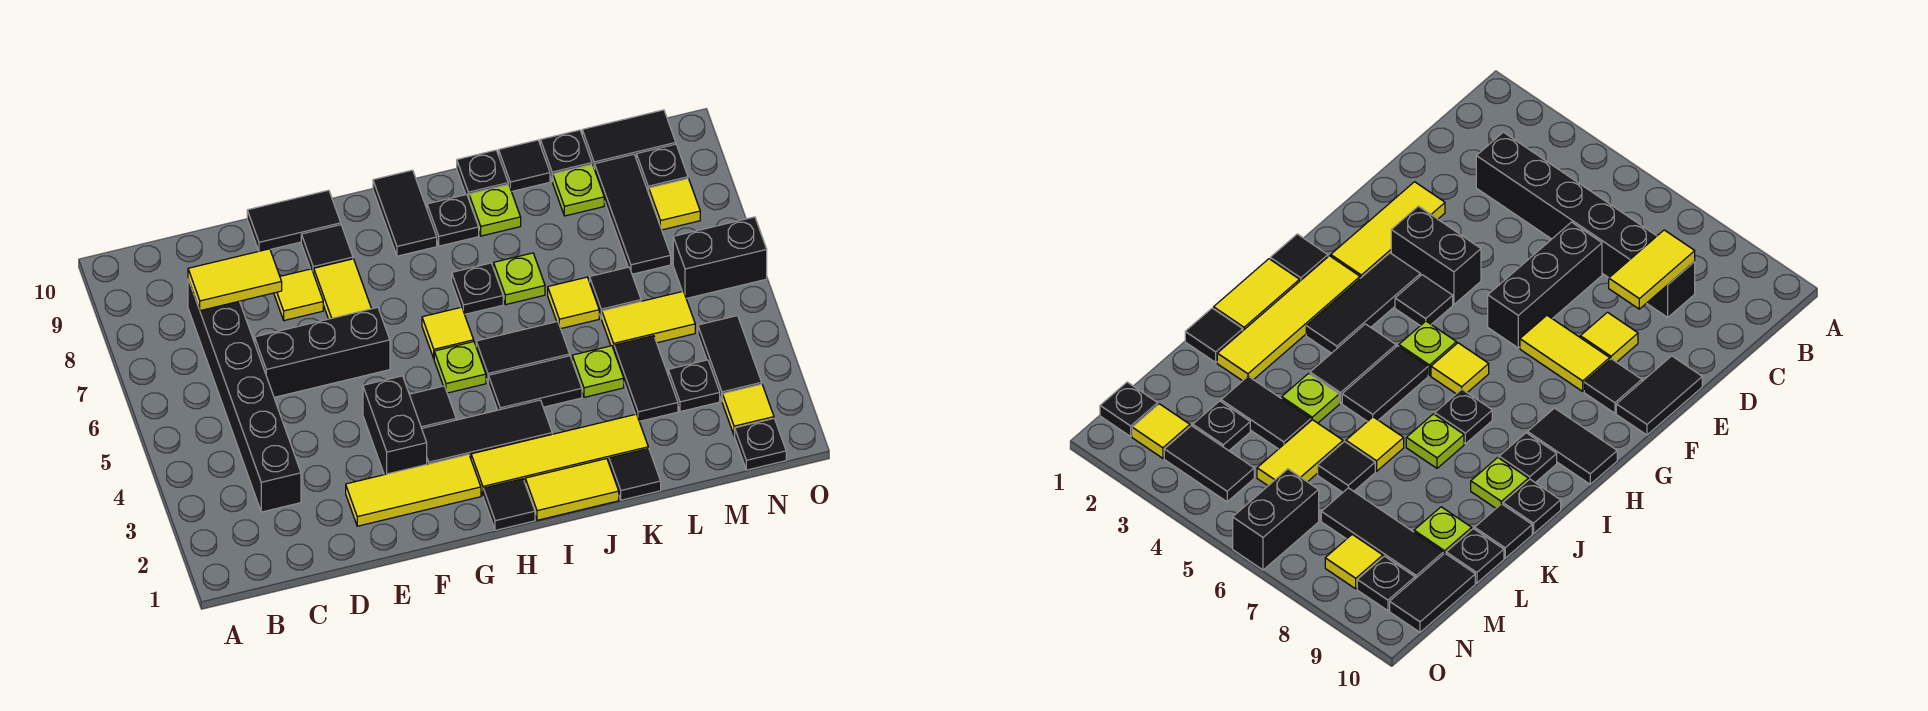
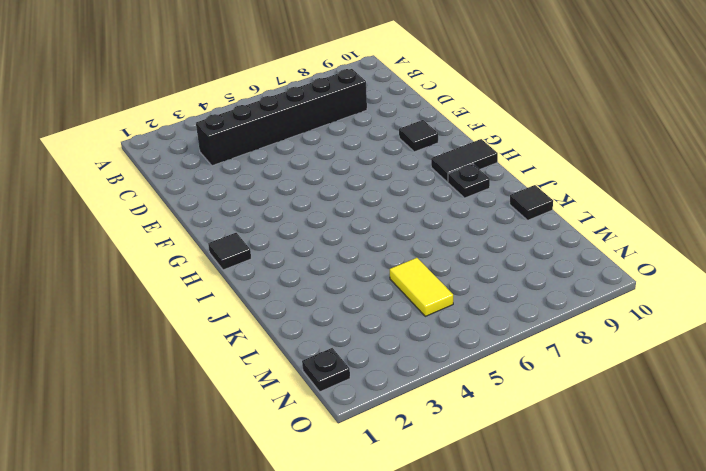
none -> black 1x3 brick [255,307,390,397]
none -> yellow 1x3 tile [346,455,481,526]
none -> yellow 1x1 tile [274,269,323,321]
none -> black 1x2 tile [247,190,341,251]

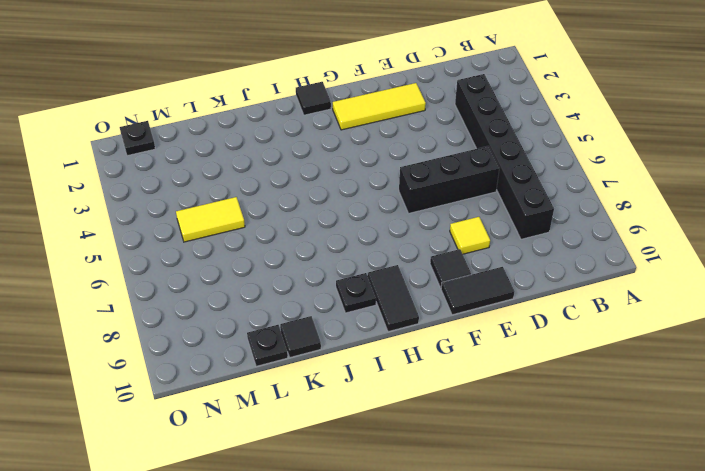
none -> black 1x2 brick [363,376,427,475]
none -> yellow 1x2 tile [314,259,371,319]
none -> black 1x3 tile [422,400,552,464]
none -> black 1x1 tile [409,386,456,428]

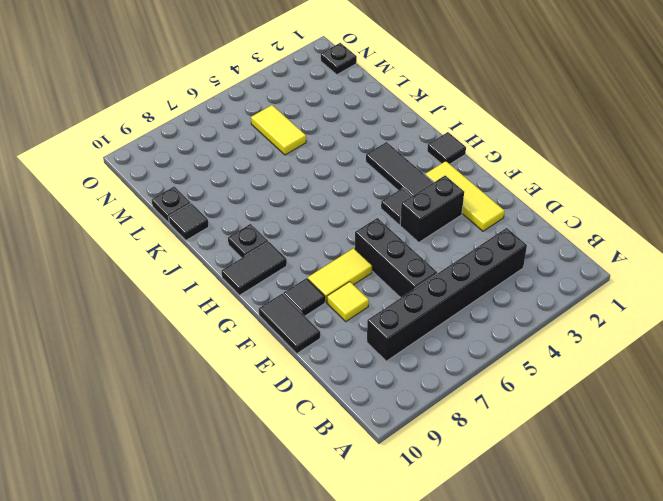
none -> yellow 1x4 tile [471,414,648,495]
none -> lime 1x1 plate [434,342,486,393]
none -> yellow 1x1 tile [422,307,474,358]
none -> yellow 1x2 tile [525,459,619,520]

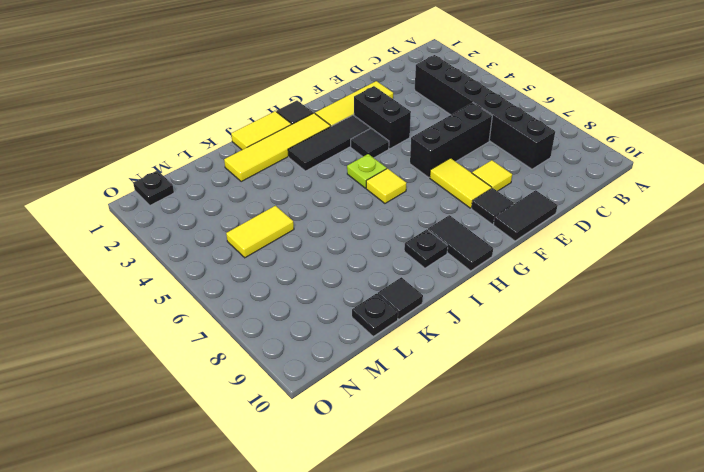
none -> black 1x2 tile [488,356,582,410]
none -> black 1x2 tile [476,322,570,382]
none -> black 1x1 plate [452,263,503,314]
none -> lime 1x1 plate [494,253,545,305]

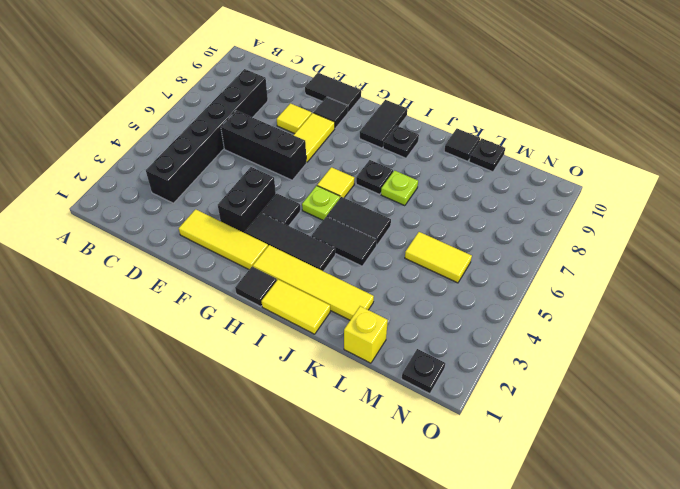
yellow 1x1 brick [344,306,388,363] -> none
none -> lime 1x1 plate [469,184,521,236]
none -> black 1x1 plate [457,150,508,199]
none -> black 1x1 tile [609,448,661,500]
none -> lime 1x1 plate [572,346,624,397]

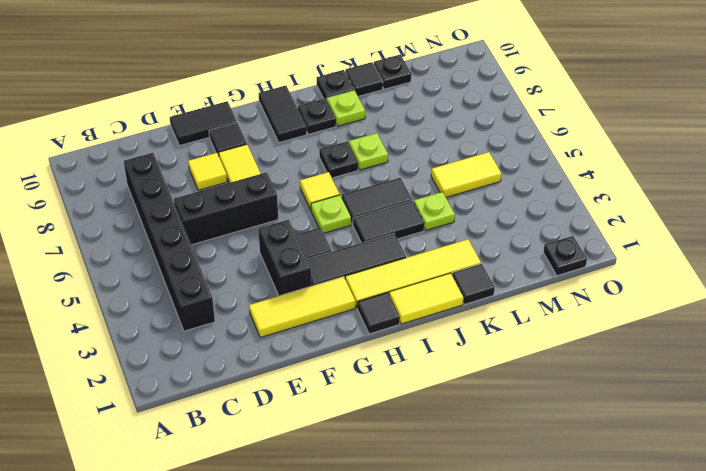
none -> yellow 1x1 tile [548,277,599,329]
none -> black 1x2 tile [614,336,678,421]
none -> black 1x1 tile [590,267,641,319]
none -> lime 1x1 plate [553,164,604,216]

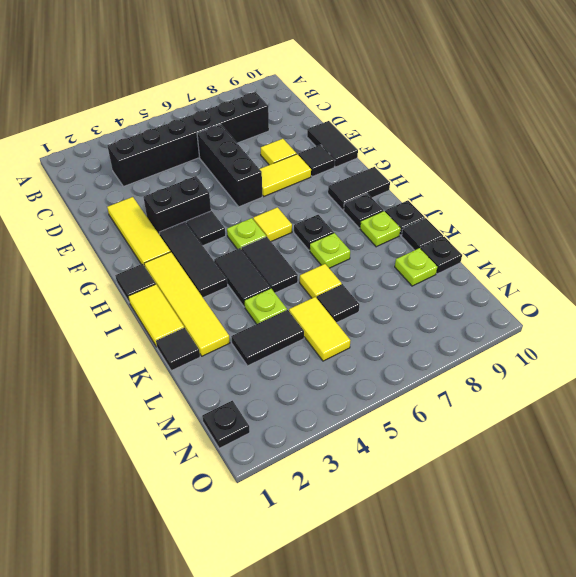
none -> black 1x1 plate [668,360,720,412]
none -> black 1x3 tile [595,154,671,274]
none -> black 1x2 tile [582,110,676,169]
none -> yellow 1x1 tile [722,384,774,436]

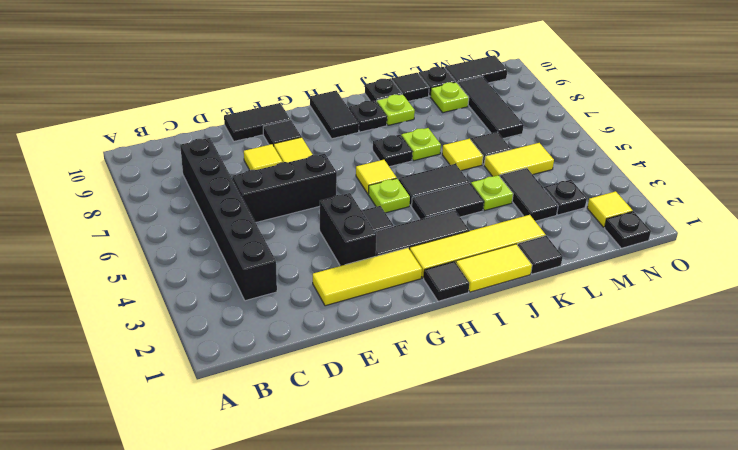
none -> black 1x2 tile [698,316,762,400]
none -> black 1x2 brick [673,217,767,298]
none -> yellow 1x1 tile [649,179,700,230]
none -> black 1x1 plate [636,144,688,193]

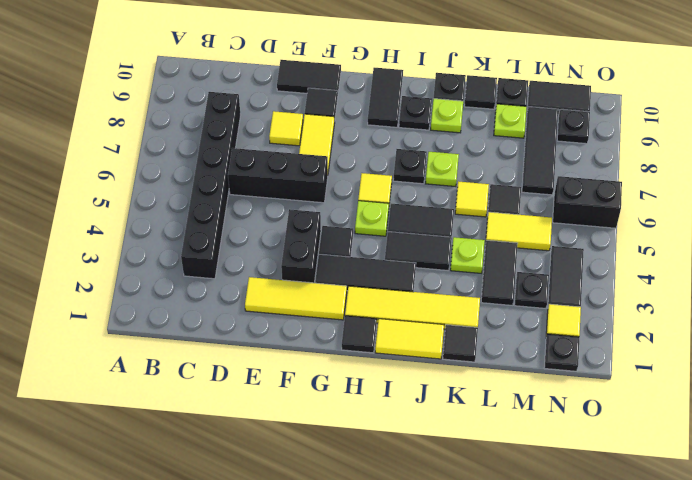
none -> yellow 1x1 tile [649,179,700,230]
none -> yellow 1x2 tile [188,249,282,311]

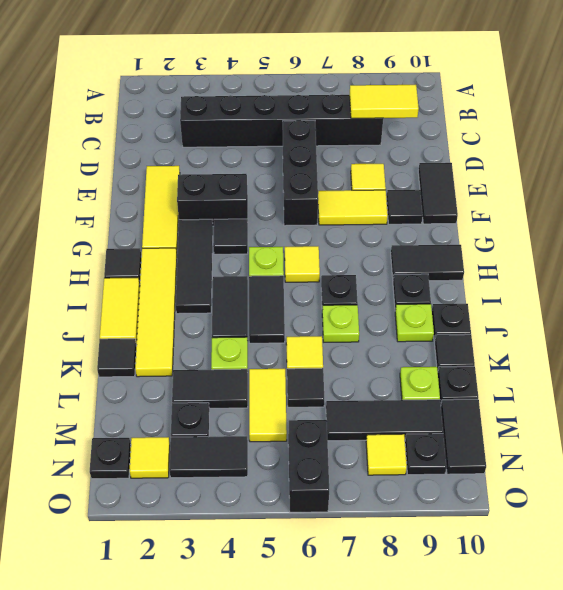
yellow 1x2 tile [350,85,419,118] -> yellow 1x2 tile turned to [188,249,282,311]

